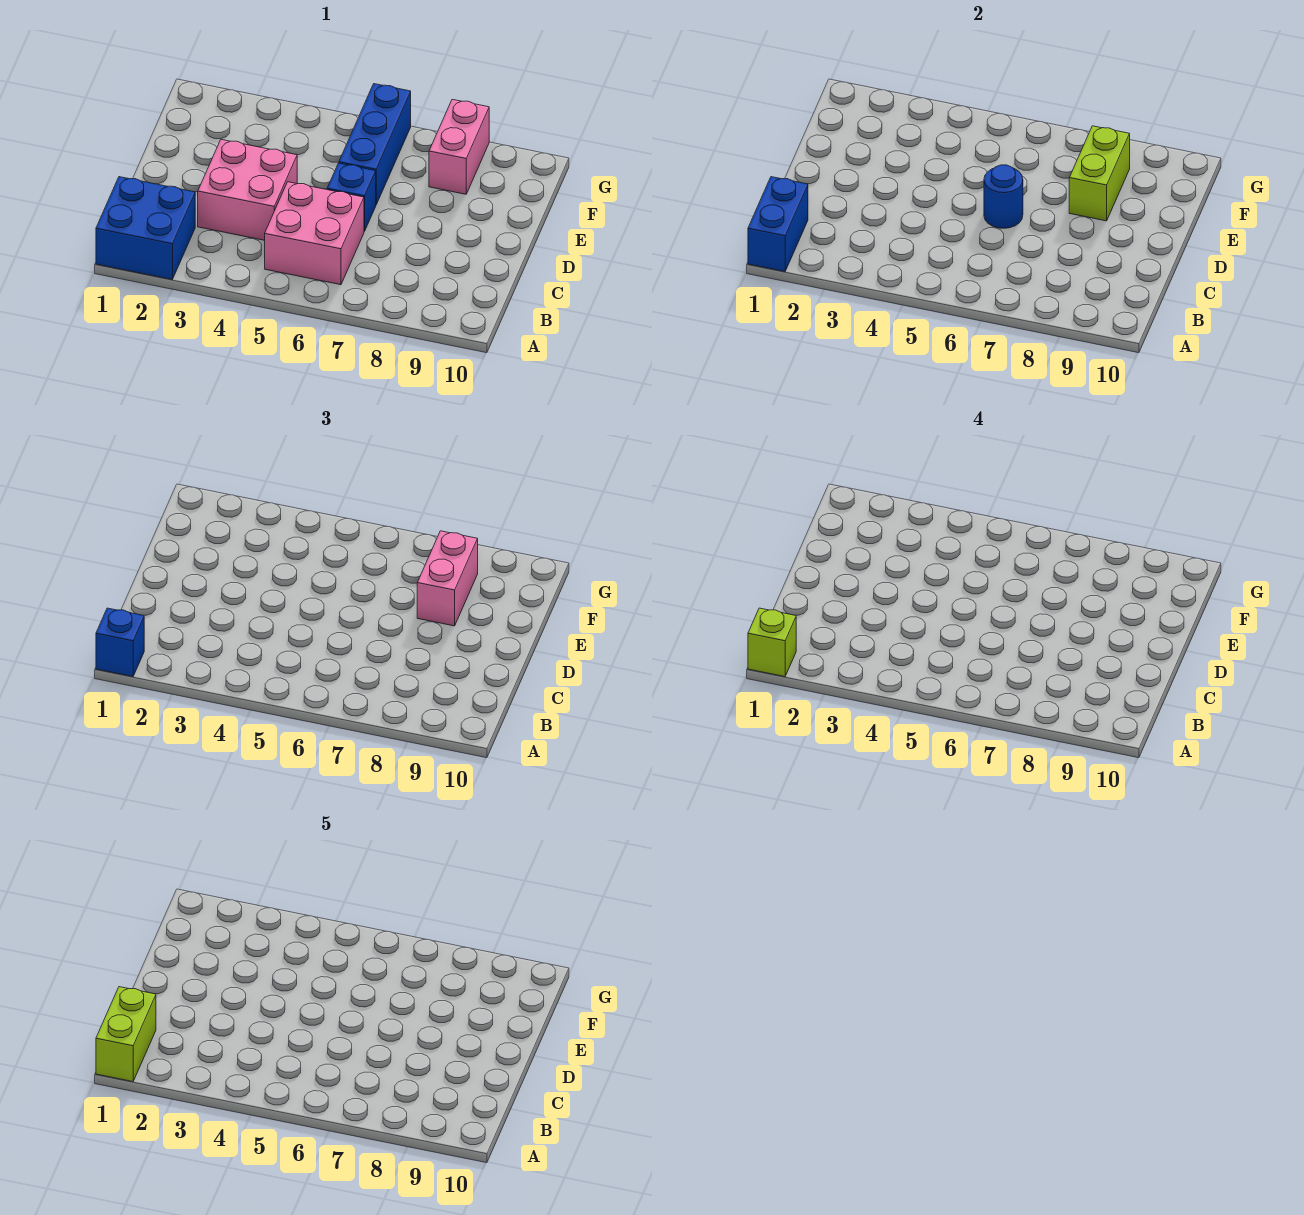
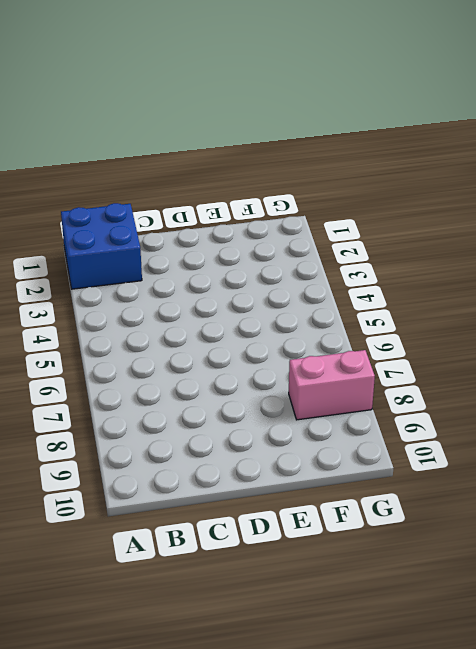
none -> pink 2x2 brick [265,182,364,285]
none -> pink 2x2 brick [198,140,297,240]
none -> blue 1x1 brick [327,163,376,231]

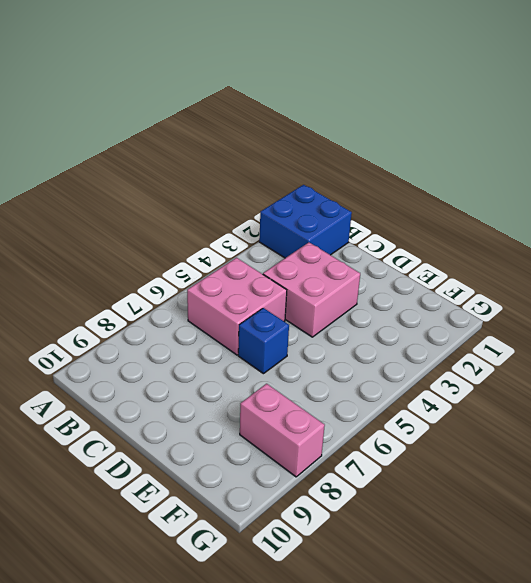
none -> blue 1x3 brick [339,84,411,204]
none -> blue 1x2 brick [748,177,808,272]
none -> blue 1x1 round brick [984,165,1023,228]

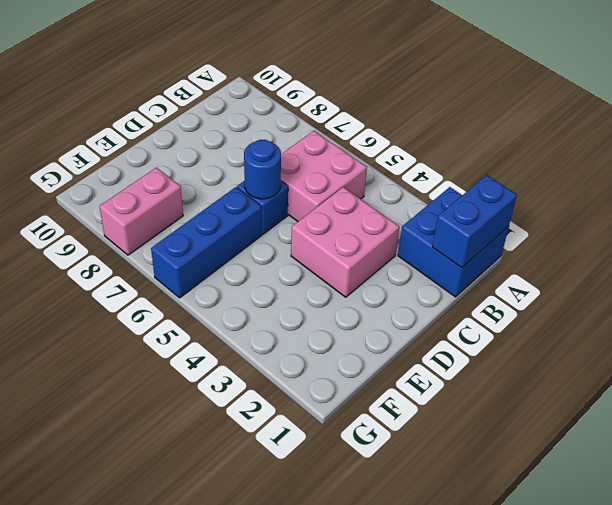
none -> lime 1x2 brick [1069,126,1130,221]
none -> blue 1x1 brick [96,608,144,677]
none -> pink 1x2 brick [417,531,478,626]

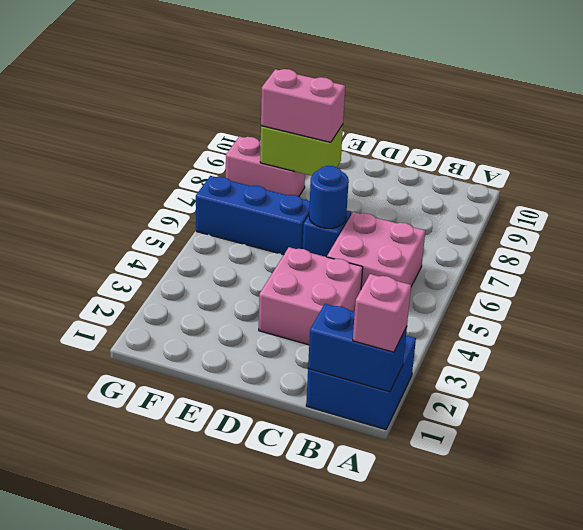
pink 1x1 brick [353,274,411,352] -> blue 1x1 brick [96,608,144,677]
none -> lime 1x1 brick [748,608,796,677]
none -> lime 1x2 brick [96,987,156,1082]

